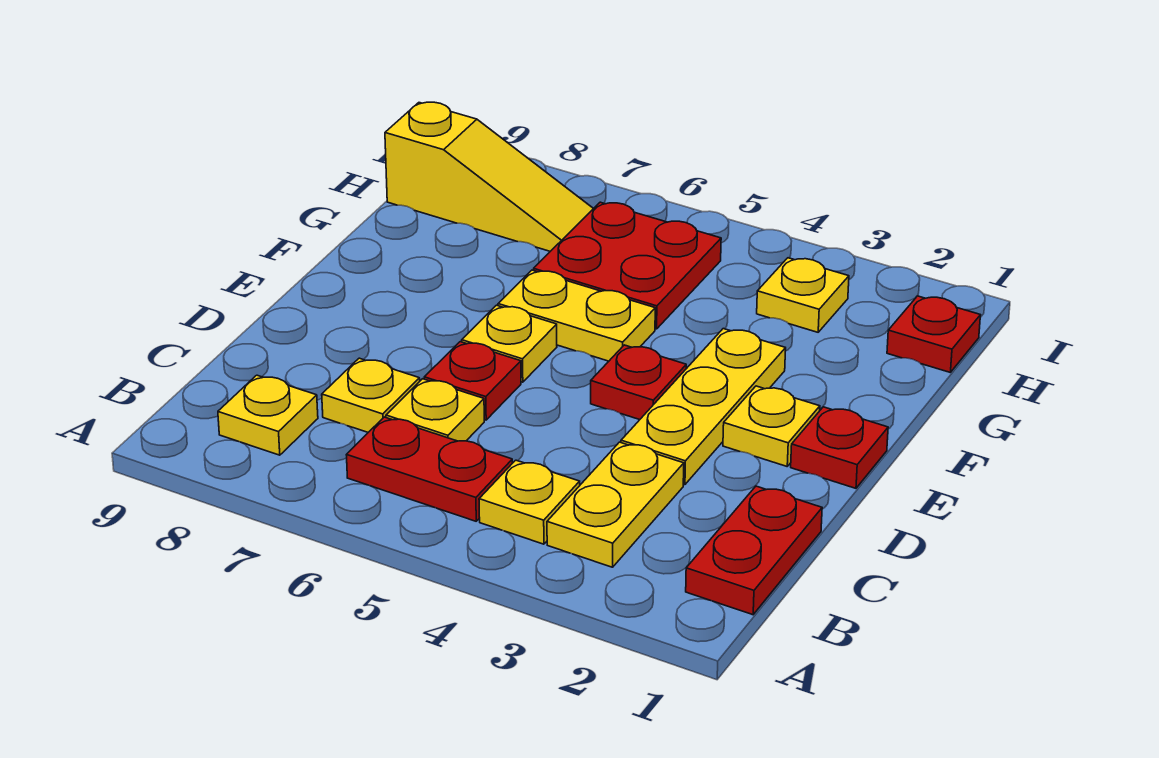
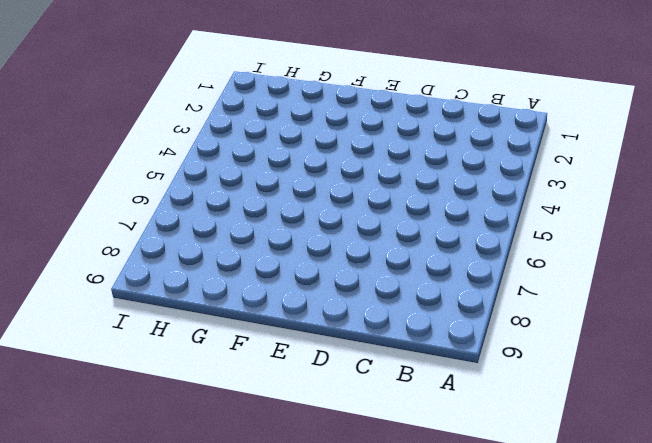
none -> red 1x2 plate [686,486,822,615]
none -> yellow 1x2 plate [547,442,684,567]
none -> yellow 1x1 plate [479,460,580,544]

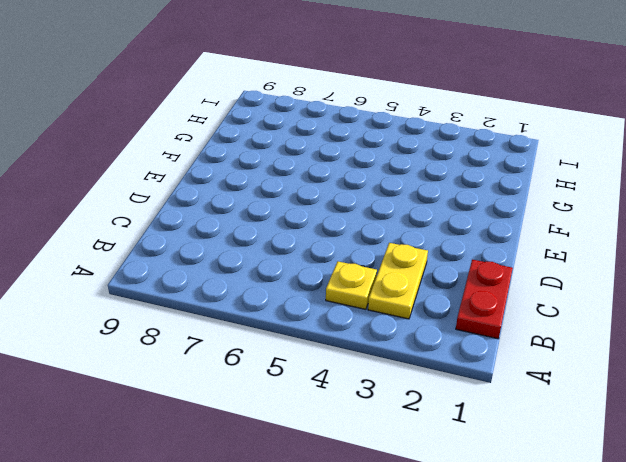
none -> red 1x2 plate [347,417,512,521]
none -> yellow 1x1 plate [218,375,318,455]
none -> yellow 1x1 plate [386,379,484,441]

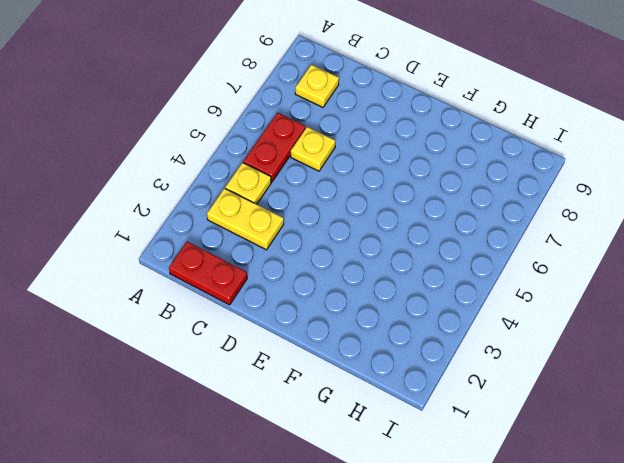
none -> yellow 1x1 plate [322,358,420,432]
none -> yellow 1x3 plate [621,329,786,485]
none -> red 1x1 plate [424,342,521,420]

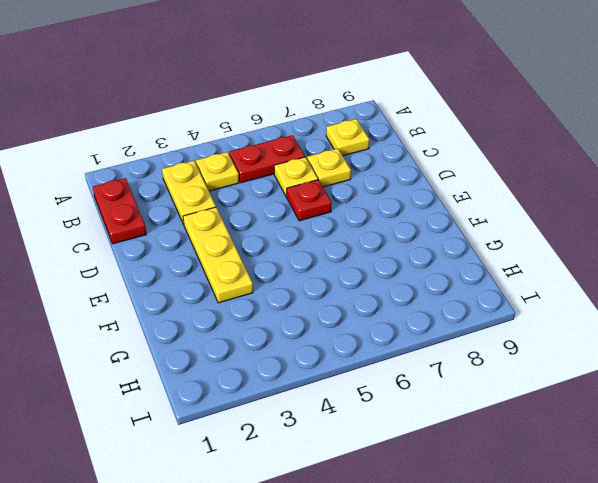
none -> red 1x1 plate [791,407,888,488]
none -> yellow 1x1 plate [723,386,820,466]
none -> red 1x1 plate [591,345,686,420]

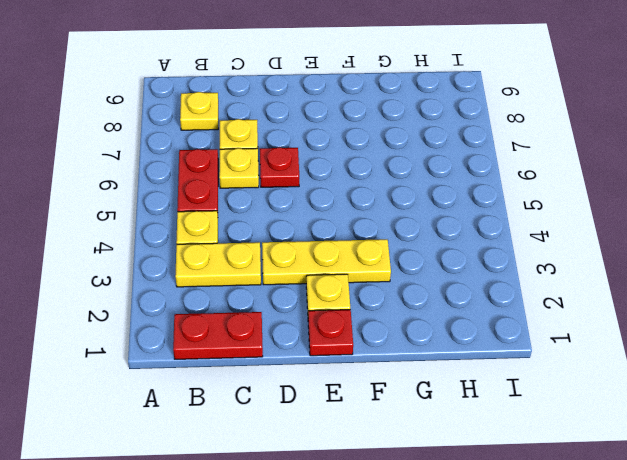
none -> red 1x1 plate [591,345,686,420]
none -> yellow 1x1 plate [462,305,557,382]
none -> yellow 1x2 plate [498,270,655,361]

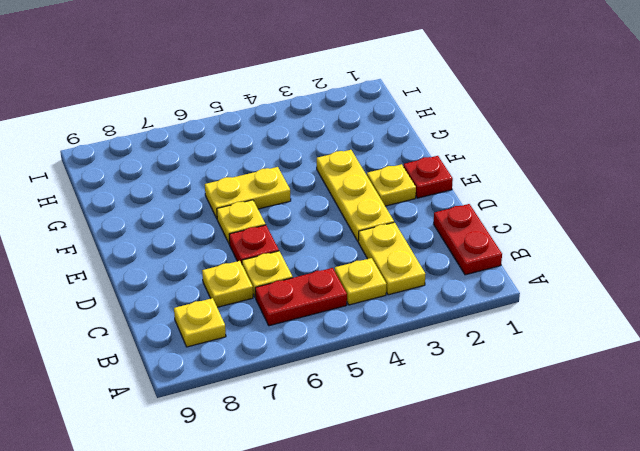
none -> red 1x1 plate [591,345,686,420]
none -> red 2x2 plate [534,202,721,329]
none -> red 1x1 plate [887,296,980,372]

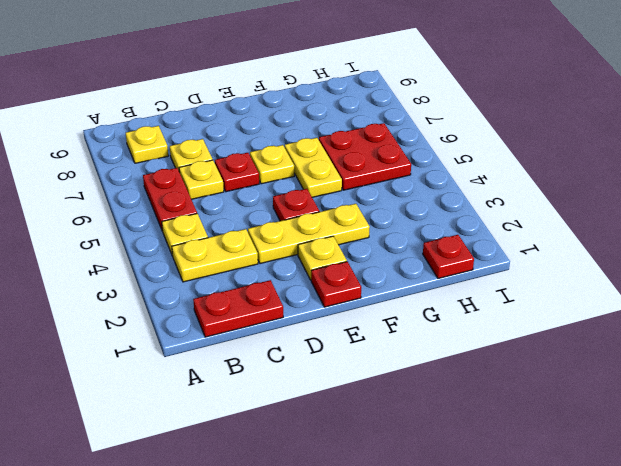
none -> yellow 1x1 plate [757,258,849,332]
none -> yellow 1x3 slope [385,102,593,251]

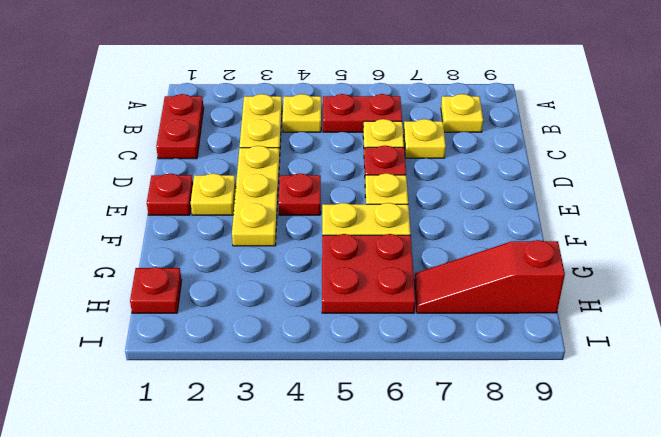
red 1x3 slope [414,240,565,313] -> yellow 1x3 slope [385,102,593,251]
none -> yellow 1x1 plate [757,258,849,332]

